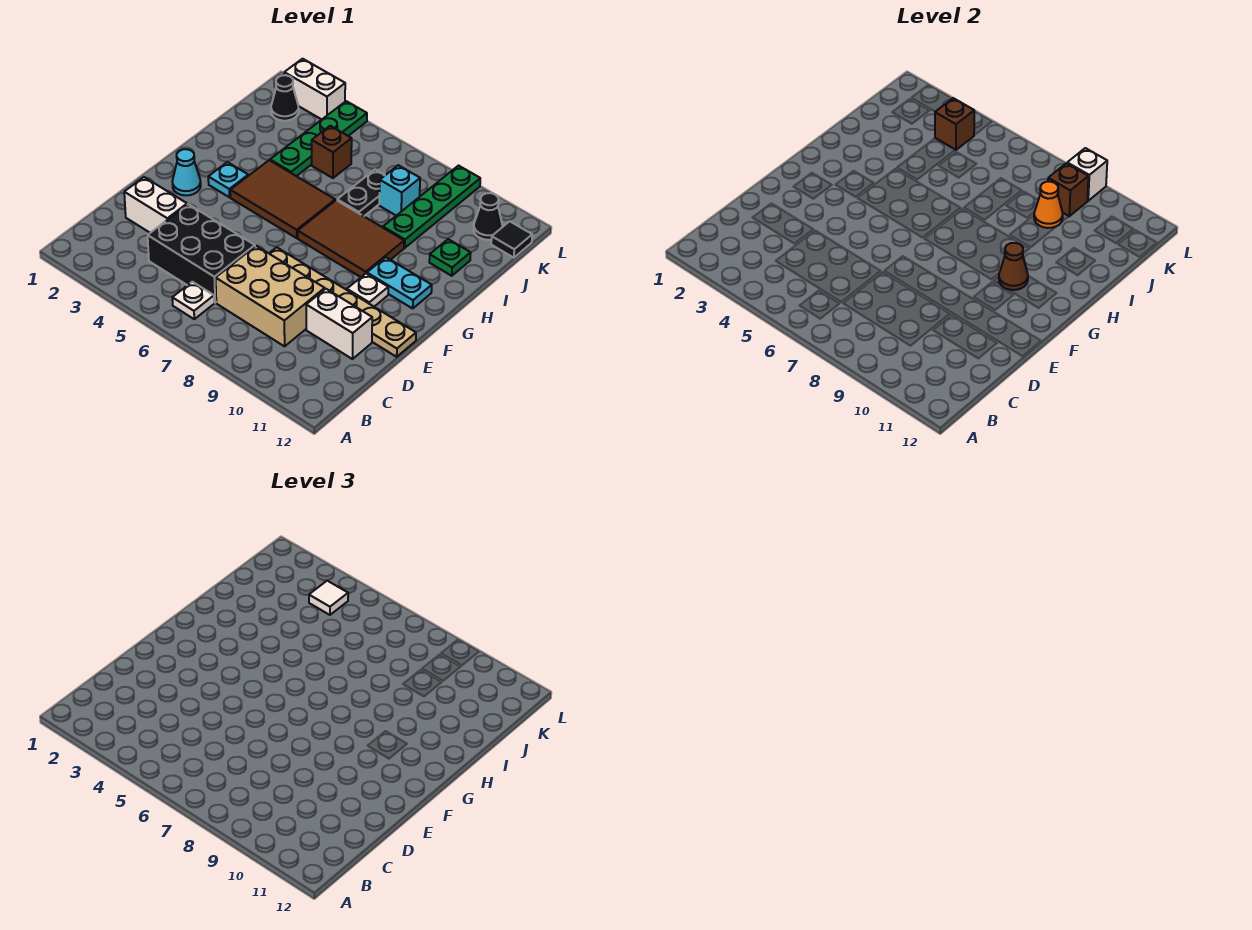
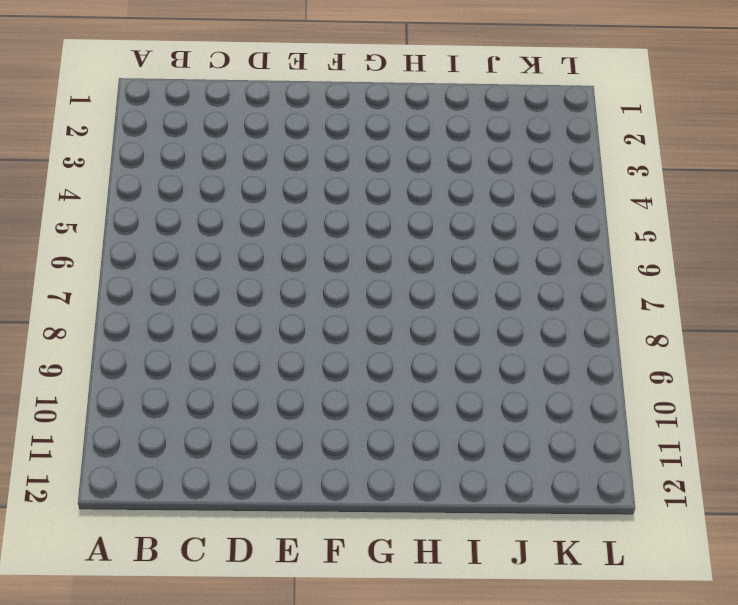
none -> white 1x1 plate [172,282,214,319]
none -> black 2x3 brick [148,204,255,303]
none -> tan 2x3 brick [216,246,325,346]

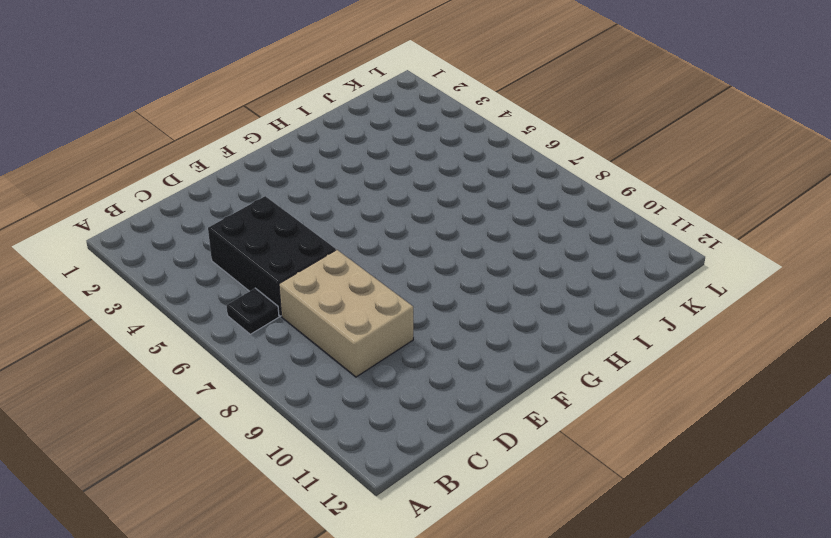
black 1x1 plate [226,288,279,334] -> white 1x1 plate [172,282,214,319]
none -> white 1x2 brick [124,177,187,233]
none -> white 1x2 brick [306,289,372,359]
none -> tan 1x6 plate [269,247,416,357]

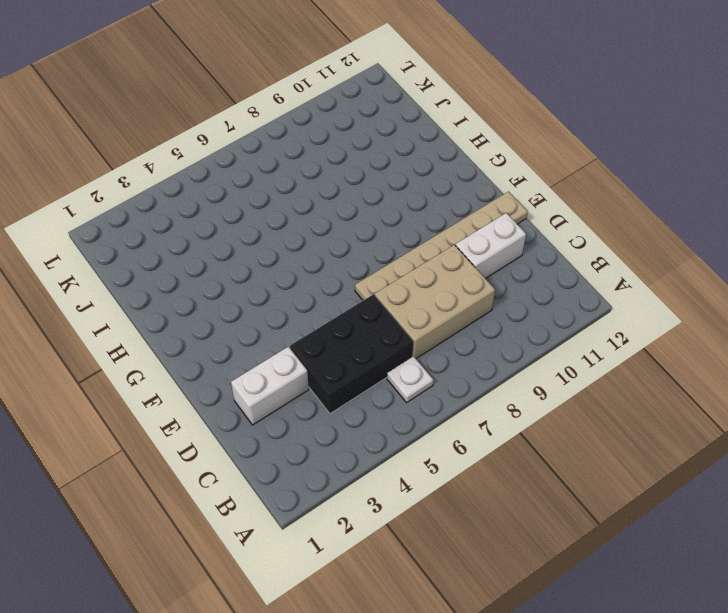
none -> cyan 1x1 cone [172,149,201,195]
none -> white 1x1 plate [347,274,388,307]
none -> cyan 1x1 plate [208,162,248,197]

